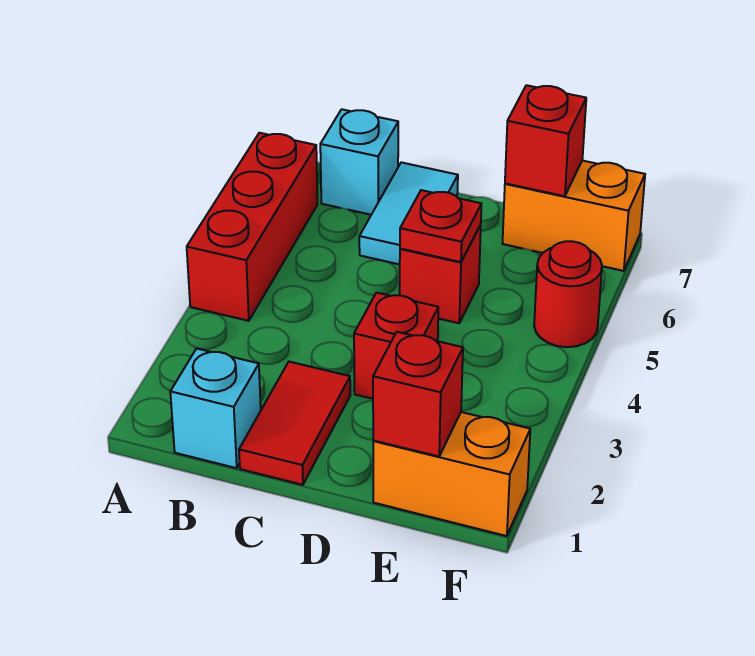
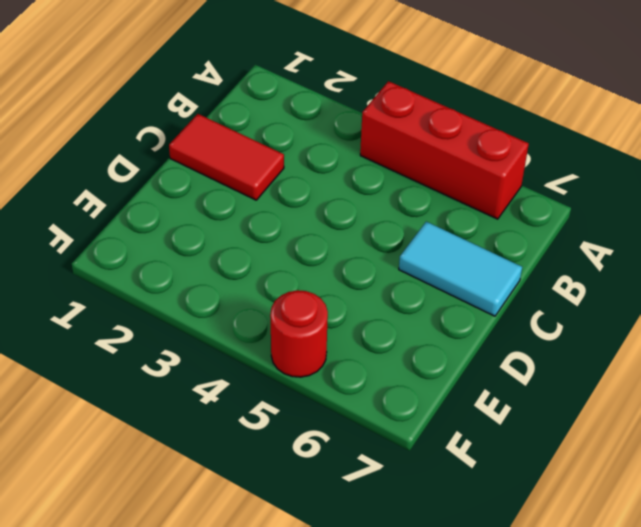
none -> cyan 1x1 brick [170,349,261,468]
none -> cyan 1x1 brick [320,109,398,215]
none -> red 1x1 brick [354,293,438,399]

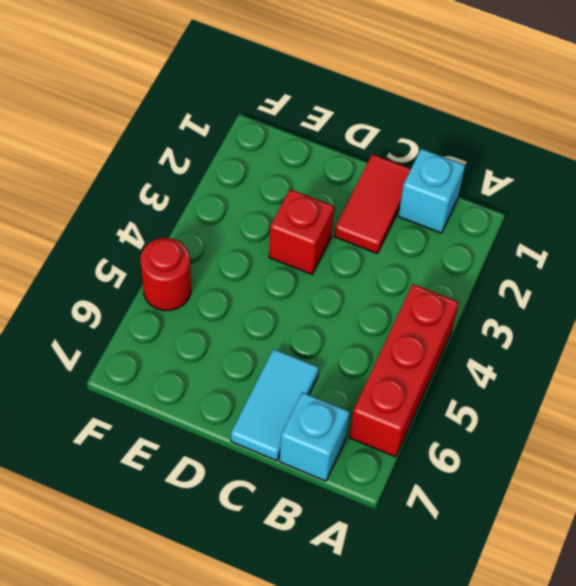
none -> red 1x1 brick [400,225,481,323]
none -> orange 1x2 brick [373,412,530,536]
none -> orange 1x2 brick [502,161,645,271]

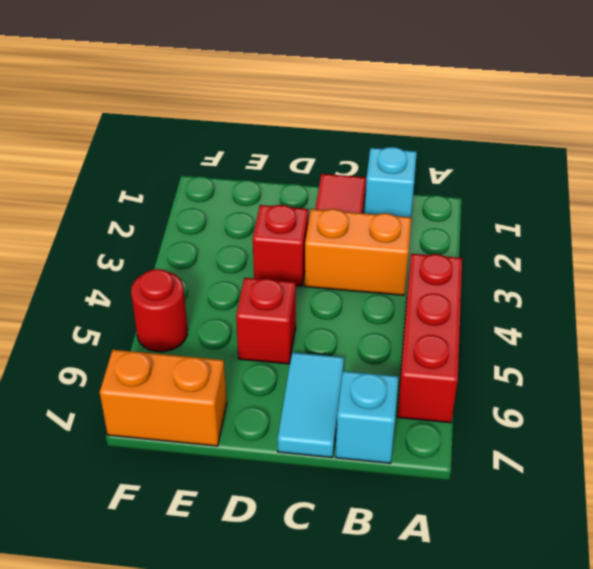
orange 1x2 brick [305,209,411,295] -> orange 1x2 brick moved to [373,412,530,536]
none -> red 1x1 plate [400,190,481,262]
none -> red 1x1 brick [373,332,463,456]
none -> red 1x1 brick [505,85,586,196]

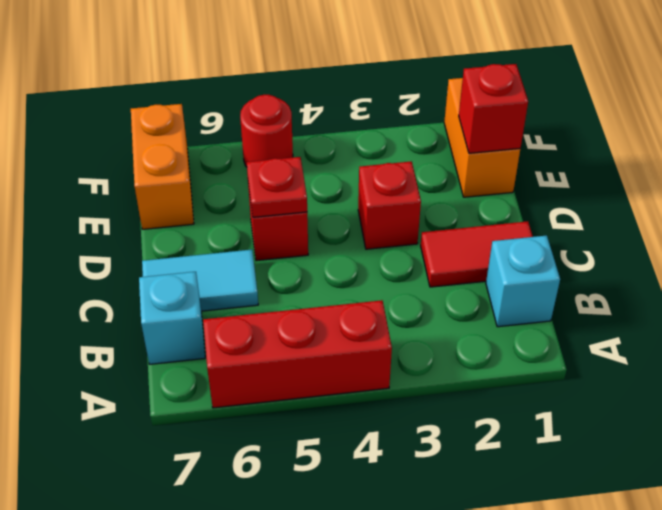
none -> red 1x1 brick [505,85,586,196]

